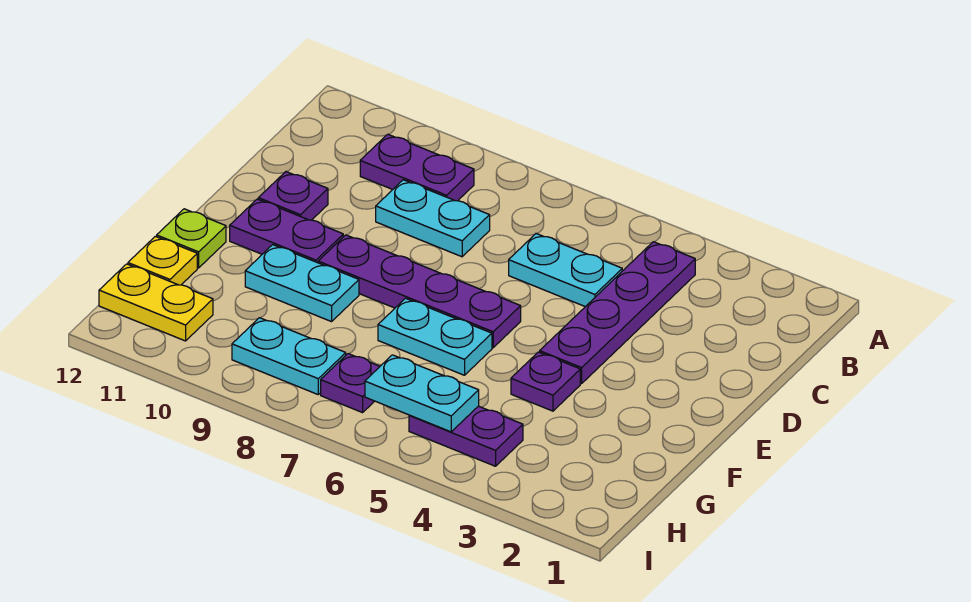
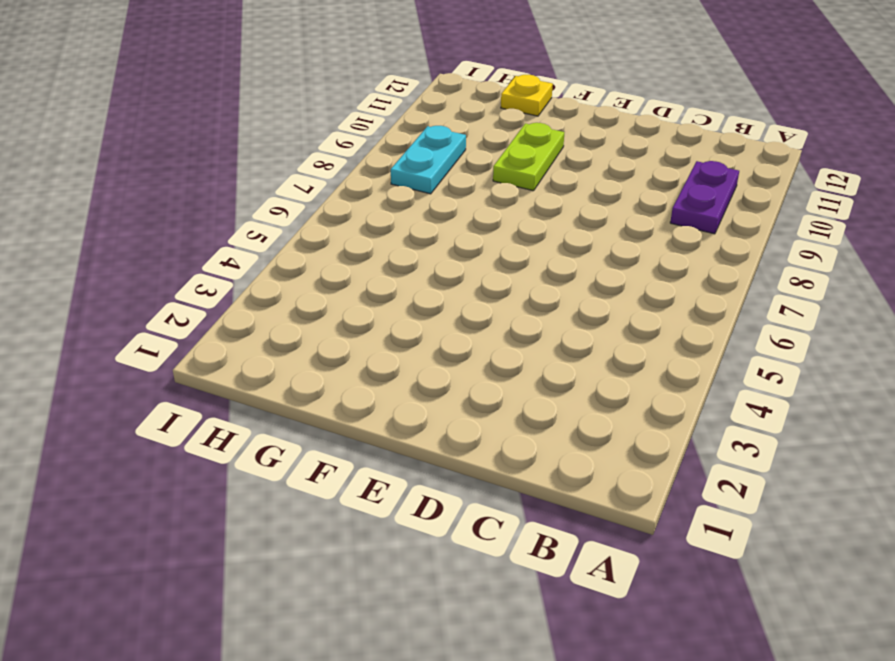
lime 1x2 plate [493,123,564,191] -> cyan 1x2 plate [245,245,359,322]
none -> purple 1x4 plate [540,242,695,383]
none -> cyan 1x2 plate [509,234,622,307]
none -> cyan 1x2 plate [376,180,490,257]

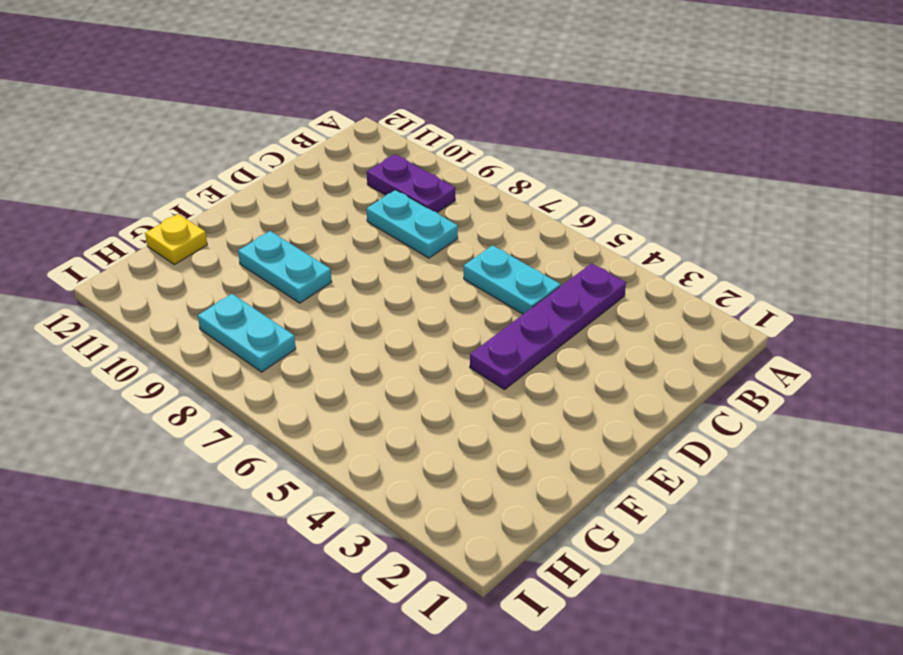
none -> purple 1x1 plate [258,172,328,220]
none -> purple 1x4 plate [318,235,521,348]
none -> purple 1x2 plate [230,199,343,263]

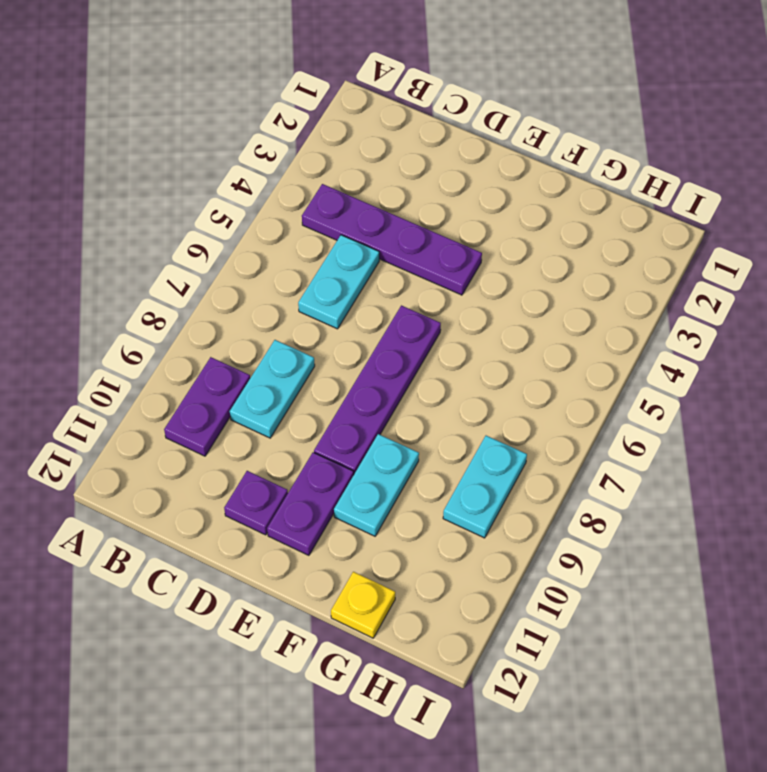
none -> purple 1x1 plate [511,352,580,411]
none -> cyan 1x2 plate [378,298,492,375]
none -> lime 1x1 plate [157,209,226,268]

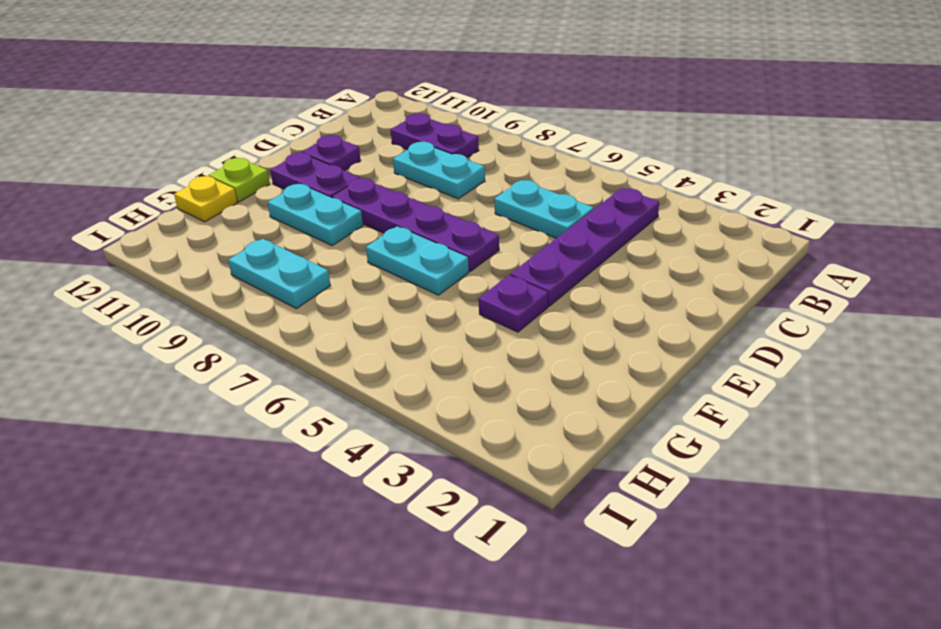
none -> purple 1x2 plate [409,406,523,466]
none -> purple 1x1 plate [321,354,380,413]
none -> yellow 1x2 plate [99,264,213,341]

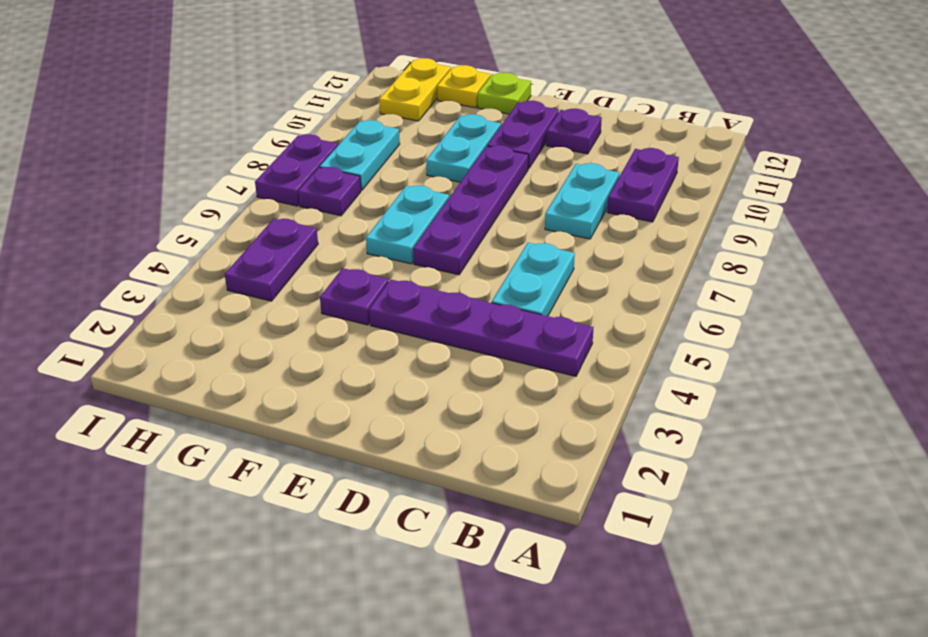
purple 1x2 plate [255,134,338,206] -> none
none -> cyan 1x2 plate [365,355,479,432]

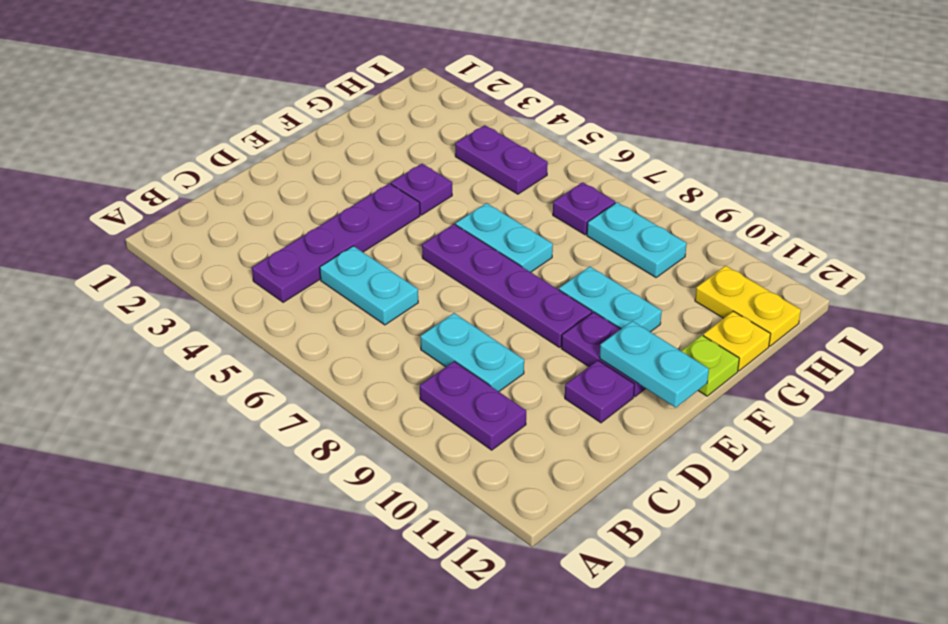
cyan 1x2 plate [600,321,709,408] -> cyan 1x2 plate moved to [365,355,479,432]

